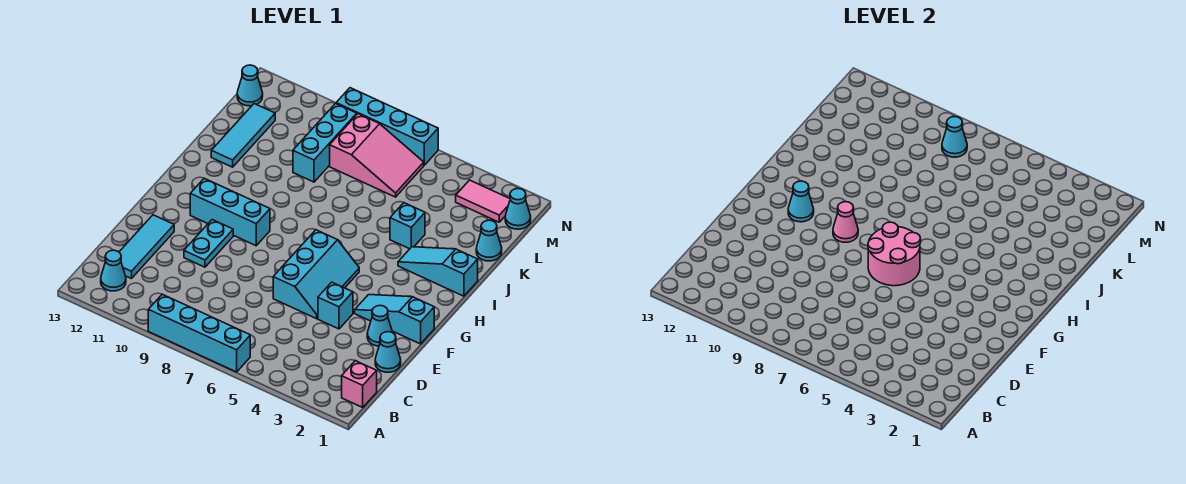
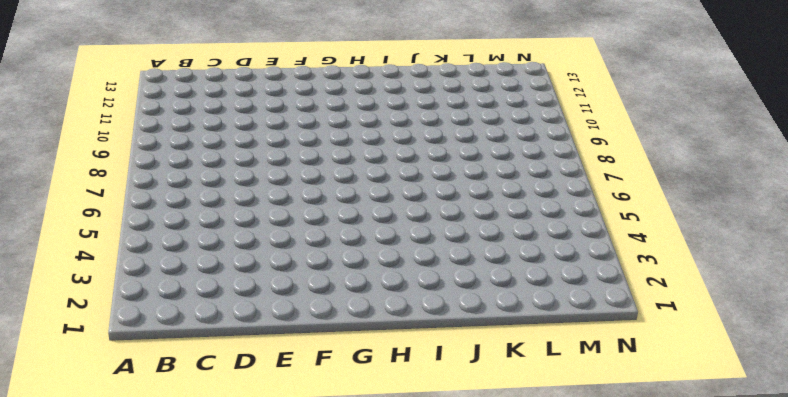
none -> cyan 1x4 brick [148,294,250,372]
none -> pink 1x1 brick [342,361,377,407]
none -> cyan 1x1 cone [101,250,126,291]

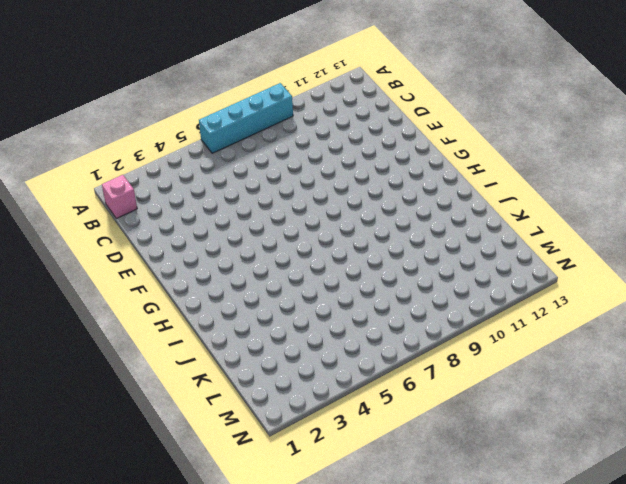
none -> cyan 1x1 cone [101,250,126,291]
none -> cyan 1x3 tile [119,215,174,279]
none -> cyan 1x1 cone [375,332,401,372]

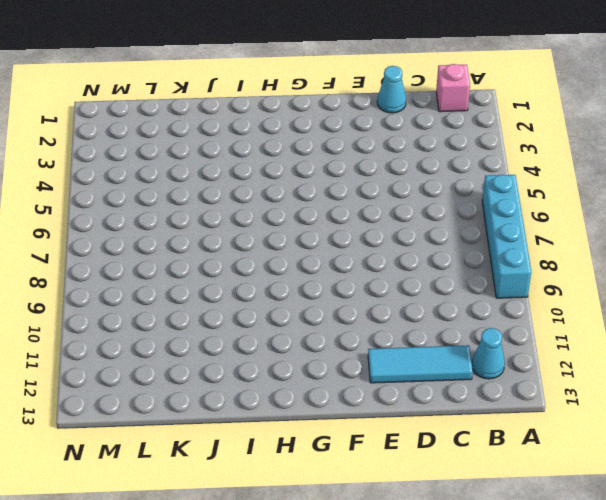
none -> cyan 1x1 cone [367,305,392,346]
none -> cyan 1x1 brick [318,282,353,329]
none -> cyan 2x3 slope [273,230,359,319]

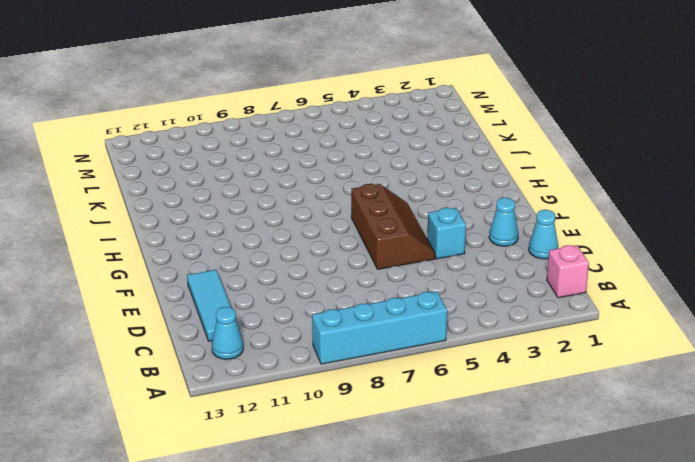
brown 2x3 slope [351,184,435,269] -> cyan 2x3 slope [273,230,359,319]
none -> cyan 1x2 plate [184,220,233,267]
none -> cyan 1x3 slope [355,295,434,344]
none -> cyan 1x3 brick [190,178,270,246]

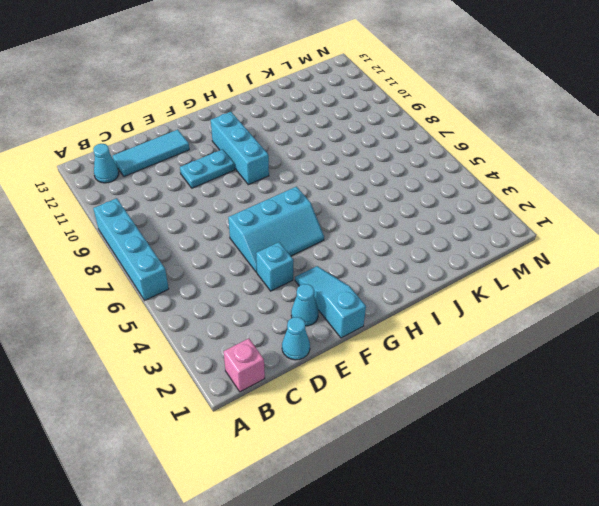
none -> cyan 1x3 slope [398,247,478,296]
none -> cyan 1x1 brick [390,203,425,249]
none -> cyan 1x3 tile [211,104,275,167]

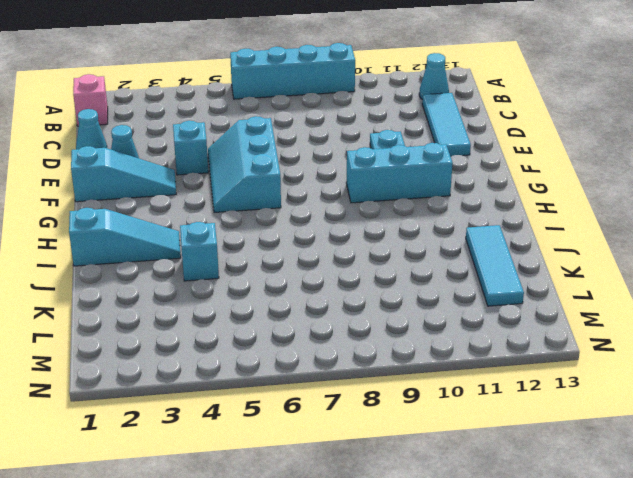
none -> cyan 1x1 cone [476,220,502,261]
none -> cyan 1x3 brick [293,103,357,182]
none -> pink 2x3 slope [330,114,424,197]

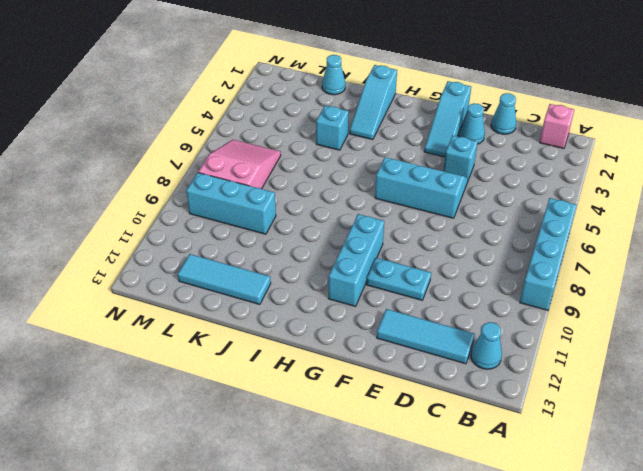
none -> cyan 1x1 cone [505,189,531,229]
none -> pink 1x2 tile [456,180,510,222]
none -> cyan 1x1 cone [237,65,263,106]

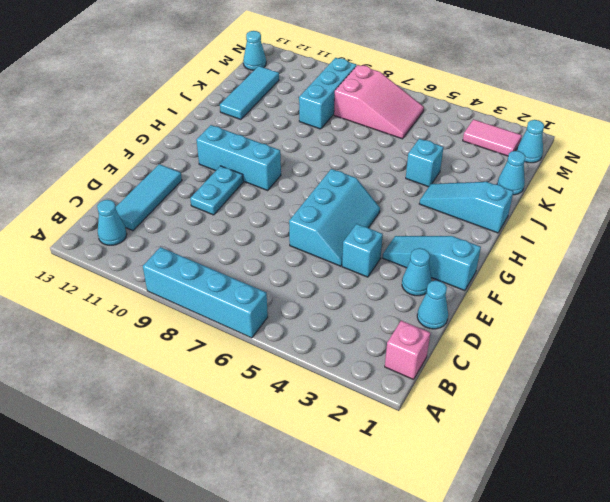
none -> cyan 1x4 brick [336,88,438,165]
none -> pink 2x2 round brick [868,222,921,286]
none -> pink 1x1 cone [833,202,858,242]

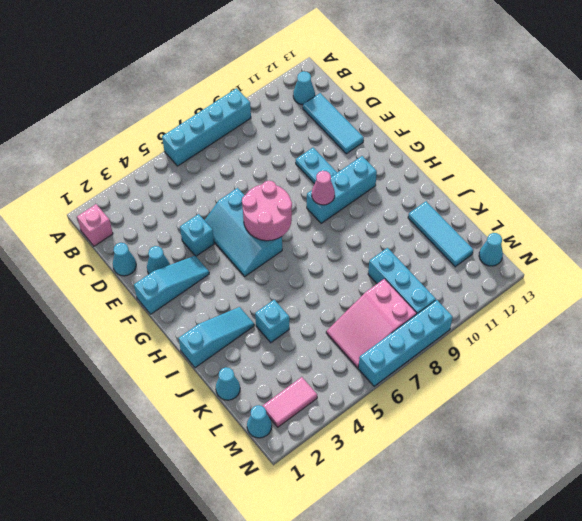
none -> cyan 1x1 cone [788,181,814,222]
none -> cyan 1x1 cone [942,117,967,157]

